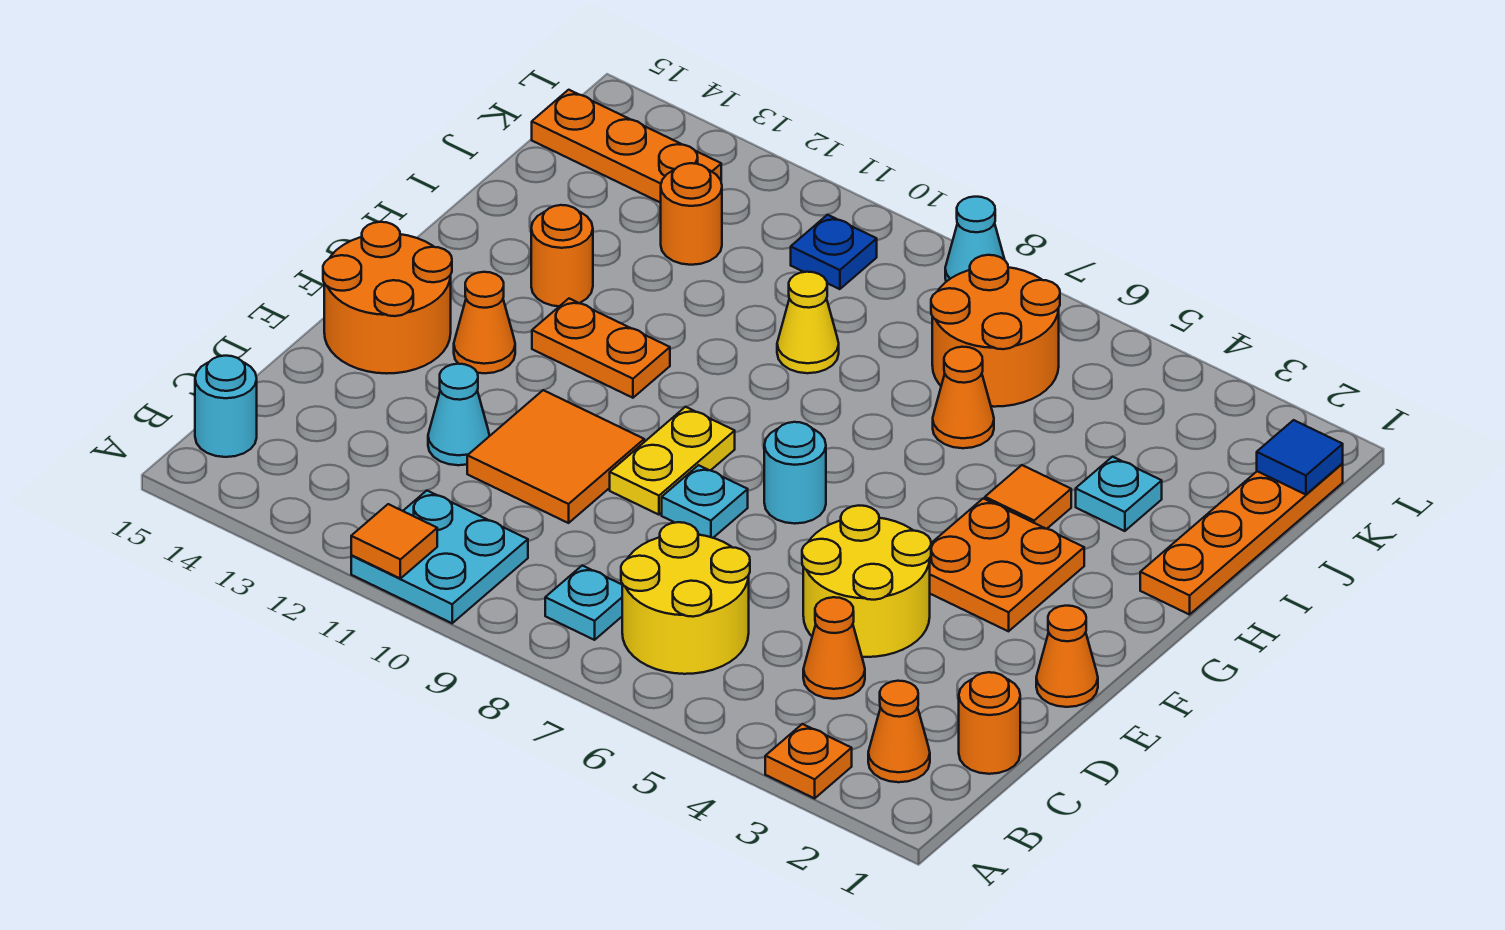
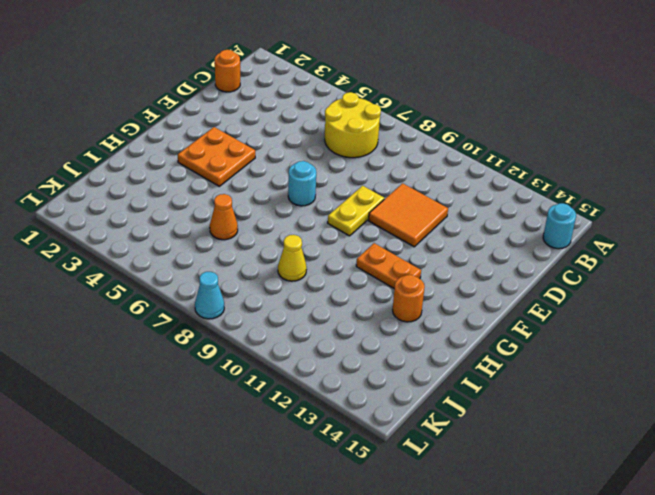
none -> orange 1x1 plate [765,724,852,798]
none -> cyan 2x2 plate [351,490,528,623]
none -> orange 1x1 cone [868,681,930,782]
none -> cyan 1x1 plate [545,566,622,640]

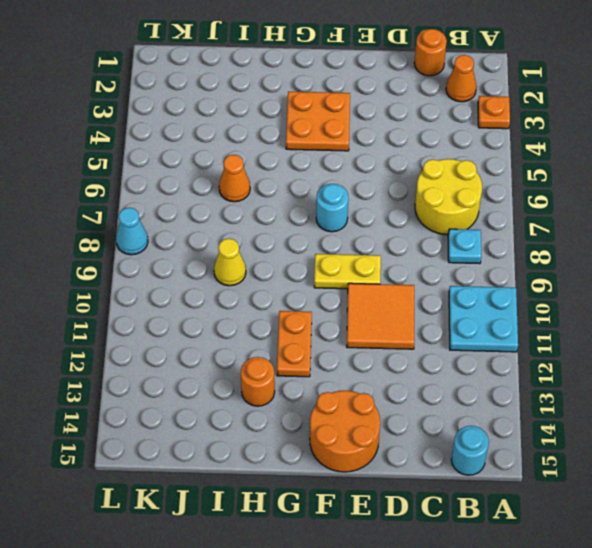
none -> orange 1x1 cone [803,597,865,699]
none -> yellow 2x2 round brick [802,506,931,657]
none -> cyan 1x1 cone [428,364,489,465]
none -> orange 1x1 cone [1036,606,1098,707]

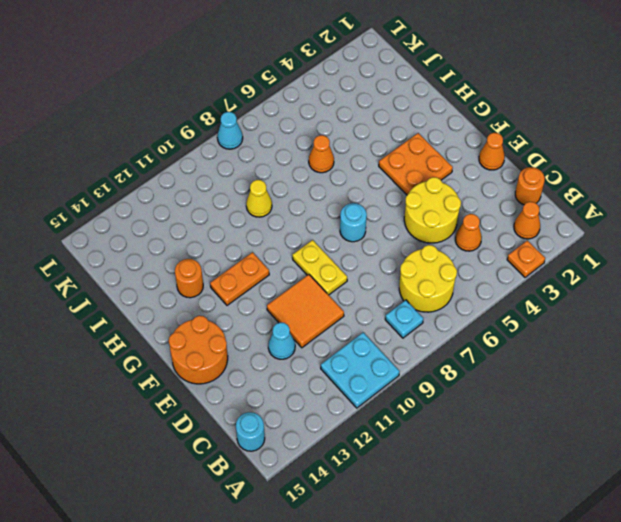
none -> cyan 1x1 plate [662,465,748,538]
none -> orange 1x1 cone [454,272,515,373]
none -> orange 1x4 plate [1140,464,1343,615]
none -> orange 1x1 tile [985,465,1071,529]

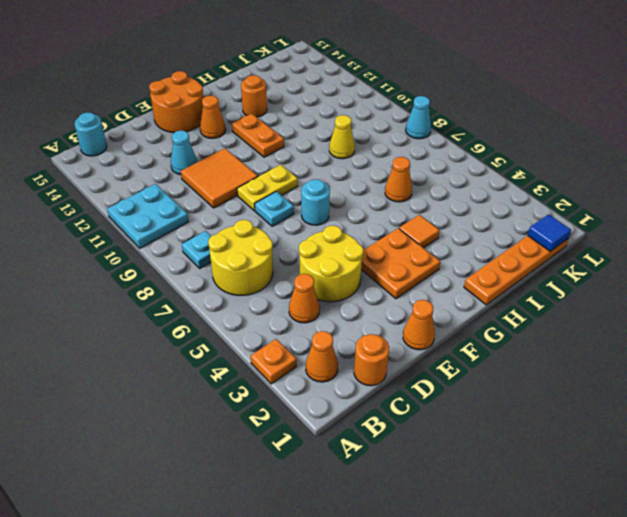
none -> cyan 1x1 plate [1076,457,1162,531]
none -> orange 2x2 round brick [931,255,1060,407]
none -> orange 1x1 round brick [661,163,722,265]
none -> blue 1x1 plate [791,215,877,289]

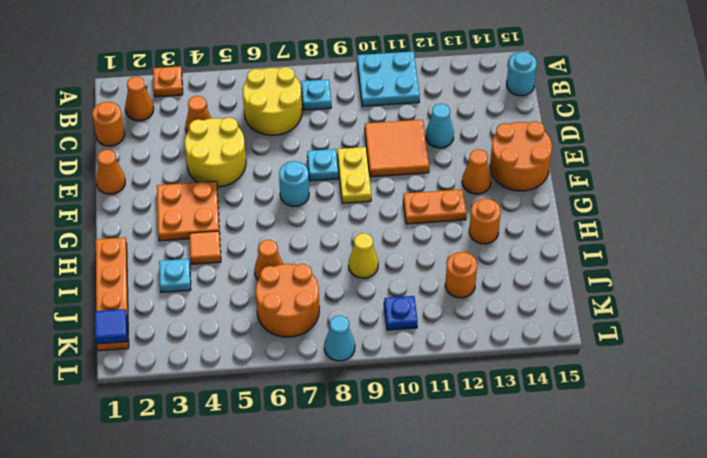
none -> orange 1x3 plate [532,90,721,203]
none -> orange 1x1 tile [351,504,437,578]

